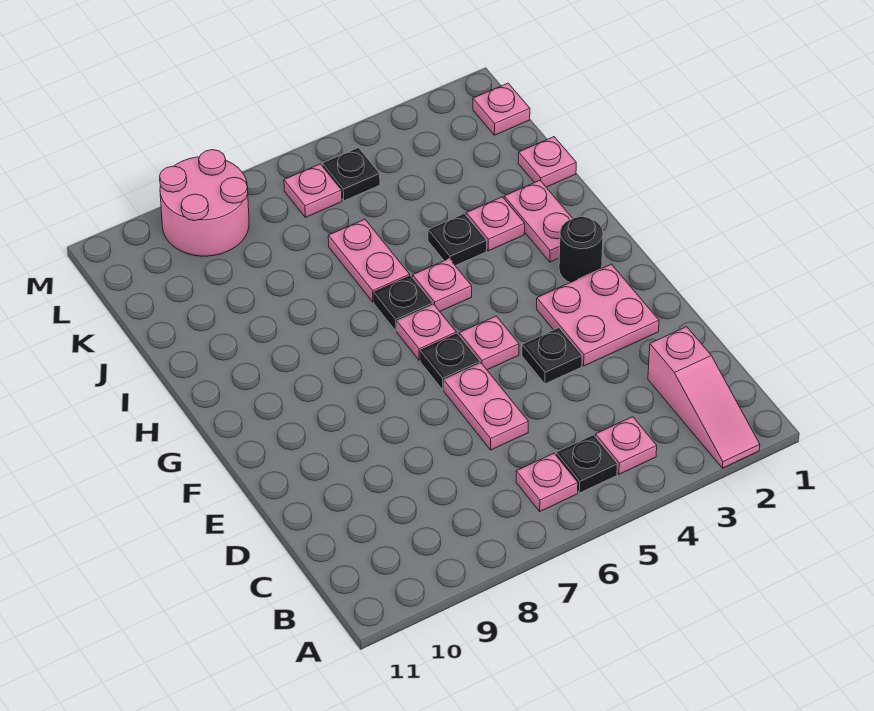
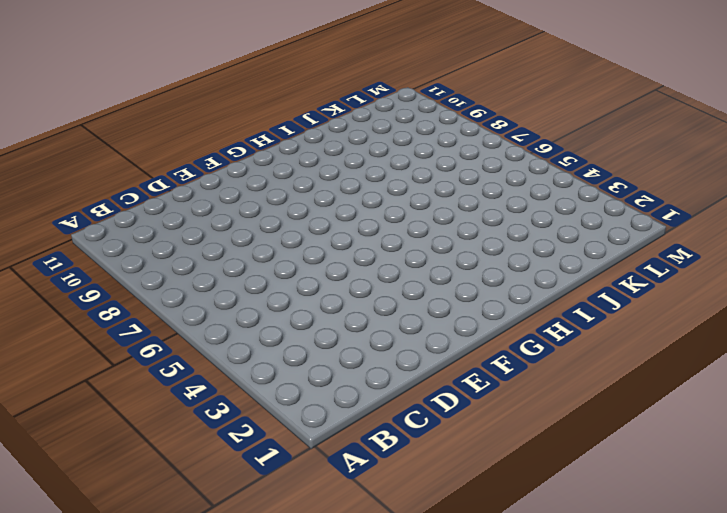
none -> pink 1x3 slope [648,327,760,468]
none -> pink 1x1 plate [595,417,657,474]
none -> black 1x1 plate [556,435,617,493]

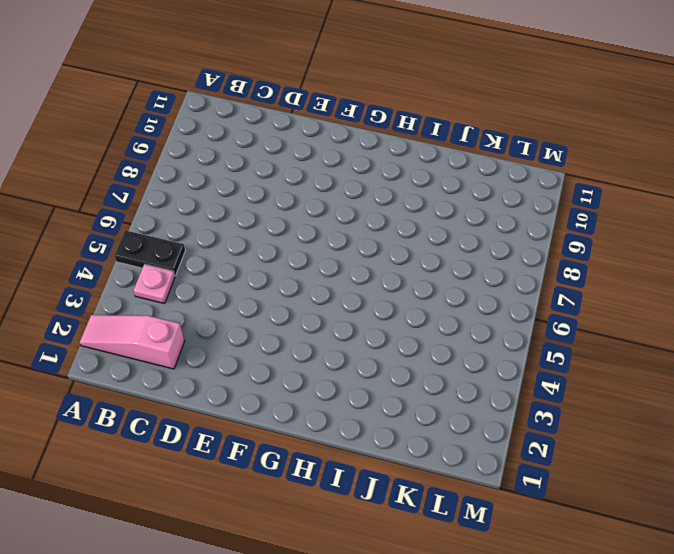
black 1x2 plate [114,230,185,276] -> black 1x1 plate [556,435,617,493]
none -> pink 1x1 plate [516,453,578,511]
none -> pink 1x2 plate [444,363,528,450]
none -> pink 2x2 plate [537,264,659,366]

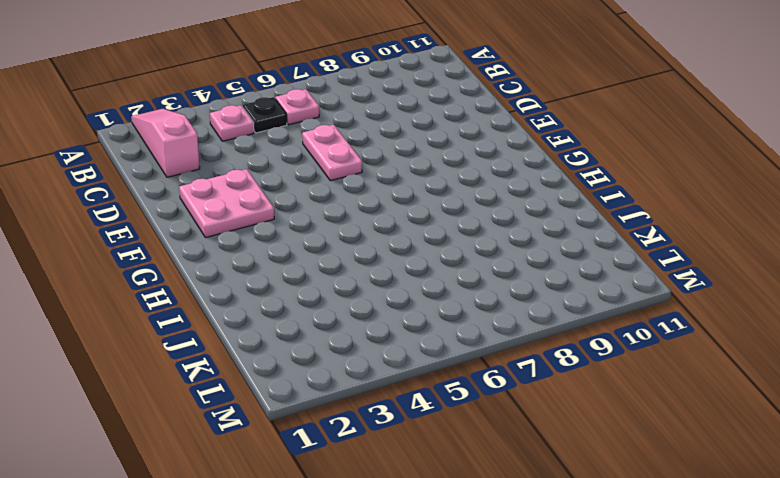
none -> black 1x1 plate [522,328,582,384]
none -> pink 1x1 plate [459,316,519,370]
none -> black 1x1 plate [420,334,480,390]

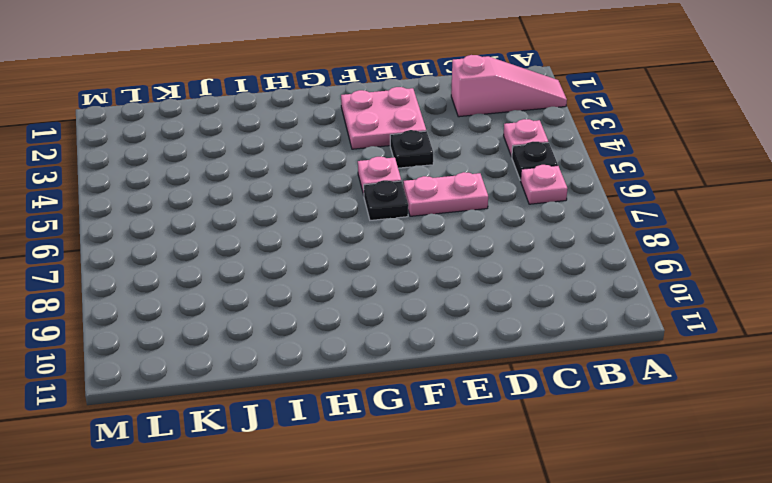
none -> black 1x1 round brick [559,216,603,283]
none -> pink 1x1 plate [397,305,456,360]
none -> pink 1x2 plate [504,180,573,262]

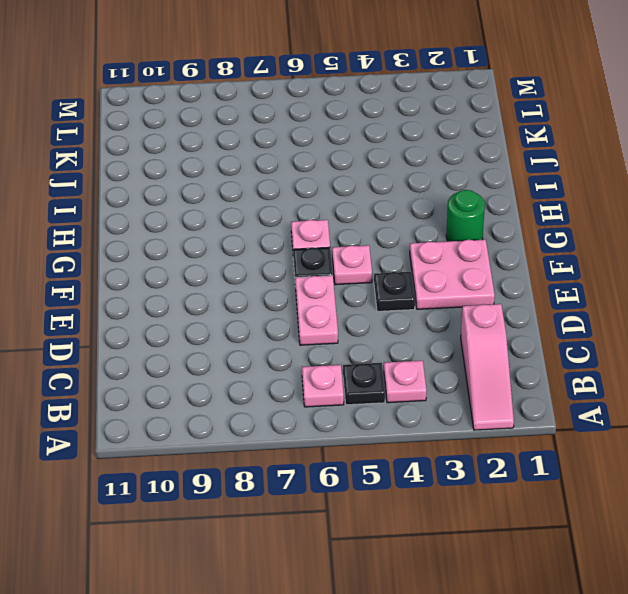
green 1x1 round brick [446,190,485,241] -> black 1x1 round brick [559,216,603,283]
none -> pink 1x2 plate [504,180,573,262]
none -> pink 1x1 plate [413,259,472,311]
none -> black 1x1 plate [374,276,433,331]

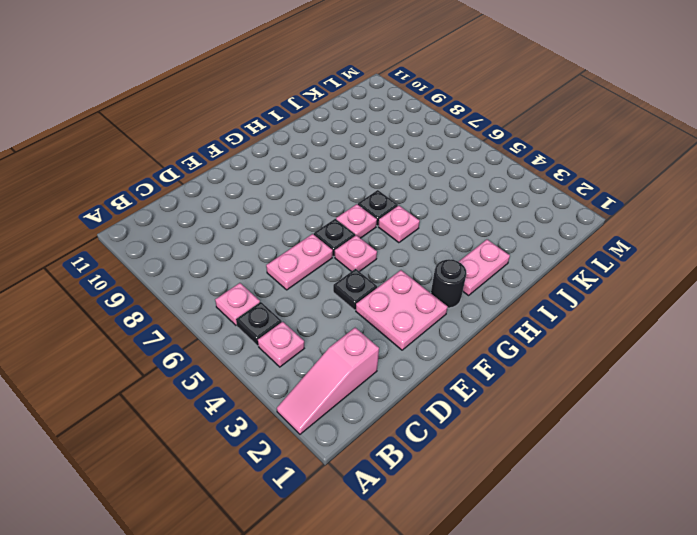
none -> pink 1x1 plate [466,197,525,251]
none -> black 1x1 plate [428,214,487,266]
none -> pink 1x2 plate [328,219,410,302]

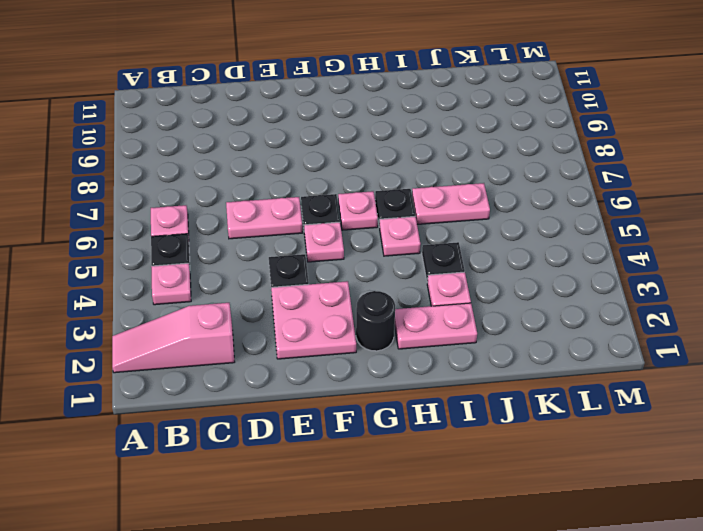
none -> pink 1x1 plate [518,137,576,187]
none -> pink 1x1 plate [473,83,530,135]
none -> black 1x1 plate [322,148,380,201]

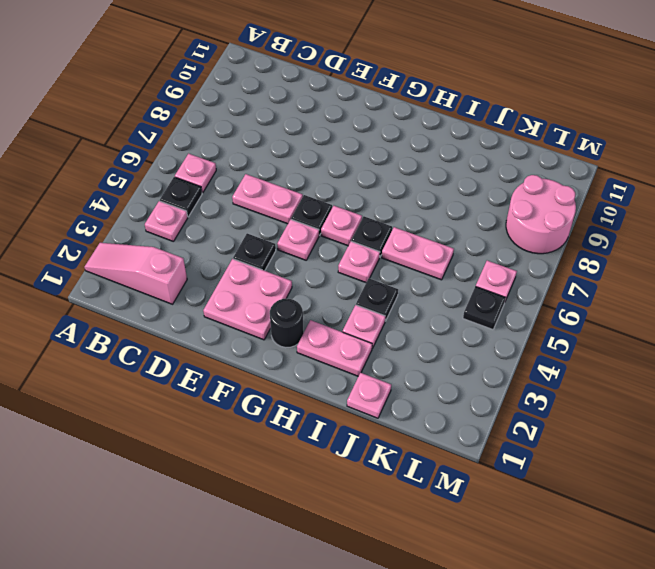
none -> pink 1x1 plate [473,83,530,135]

